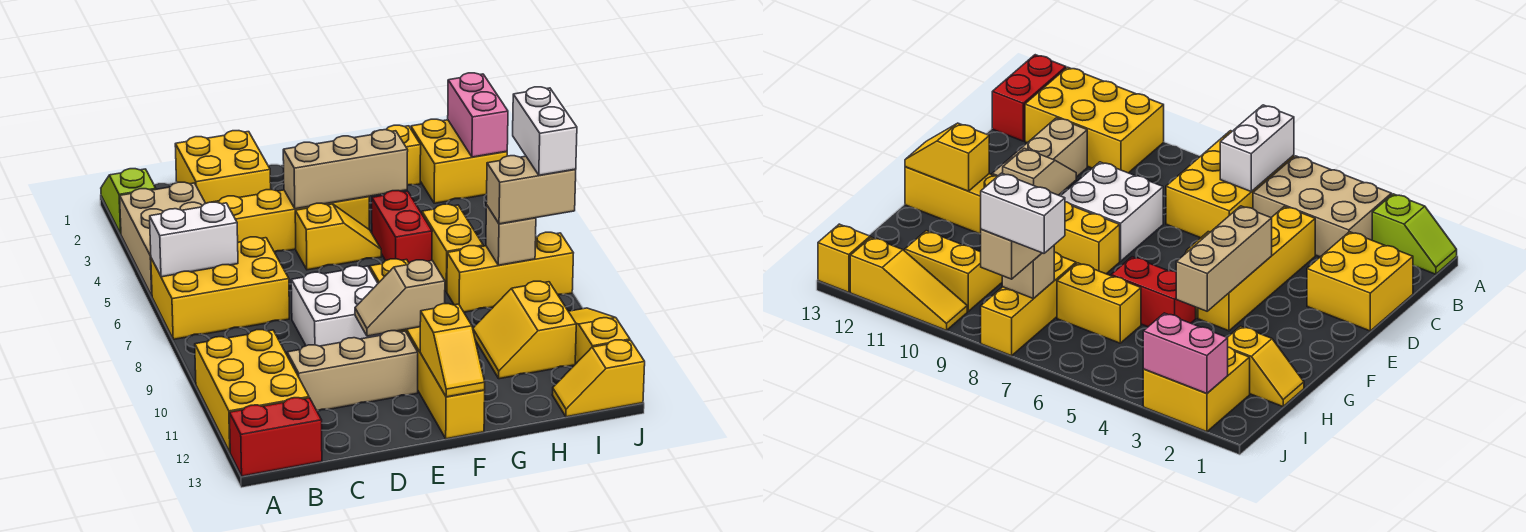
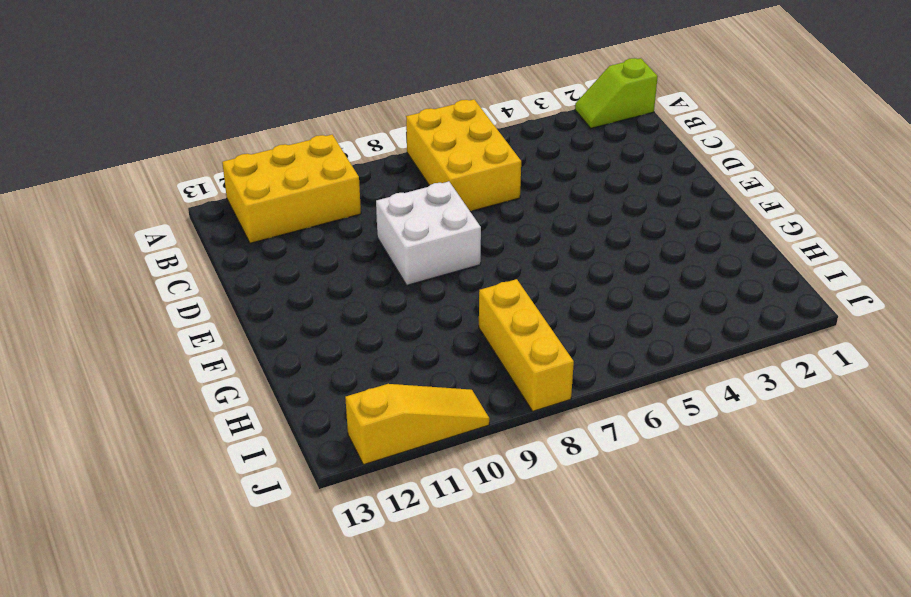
lime 1x2 slope [575,58,658,128] -> lime 1x2 slope turned to [101,169,156,234]
none -> tan 2x3 brick [120,182,206,296]
none -> red 1x2 brick [229,398,322,476]
none -> yellow 2x2 brick [175,131,271,203]

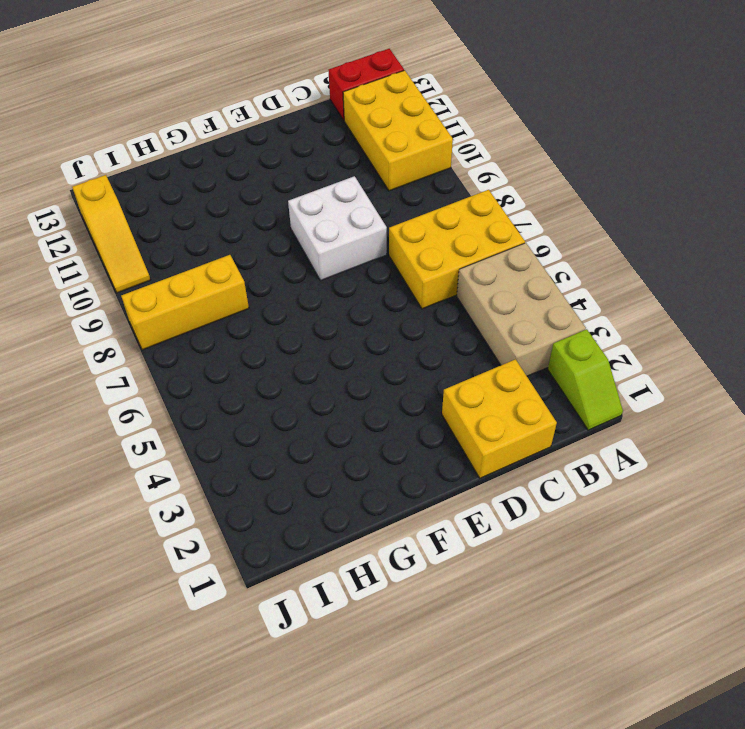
none -> yellow 1x4 brick [215,190,369,252]
none -> tan 1x3 brick [287,331,418,411]
none -> yellow 1x2 slope [295,203,381,270]

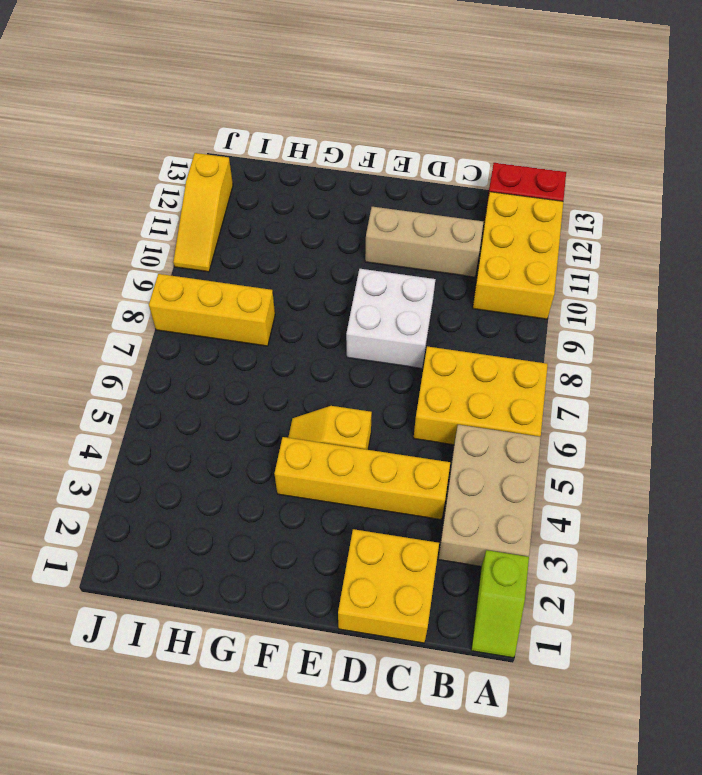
none -> yellow 1x6 brick [370,259,485,439]
none -> red 1x2 brick [372,191,432,263]
none -> yellow 1x2 slope [371,125,421,185]

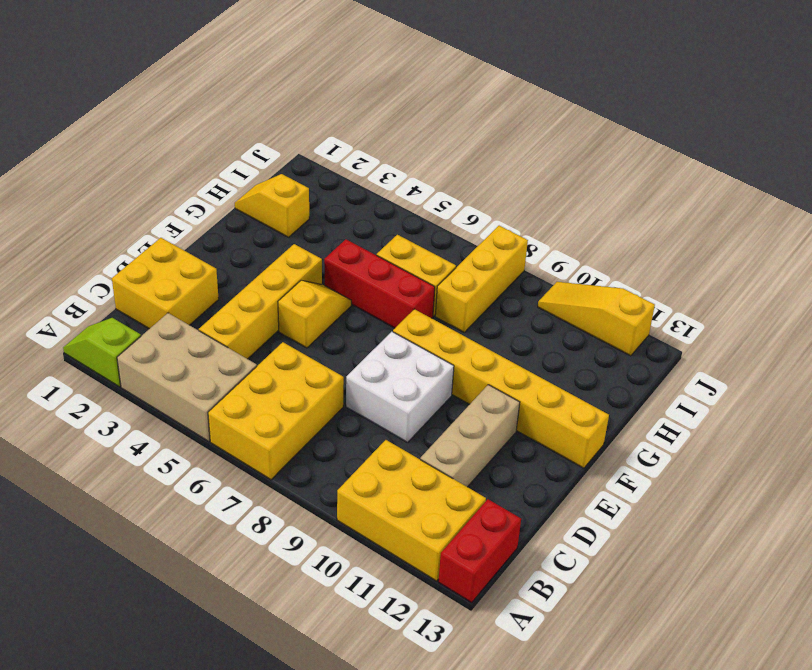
red 1x3 brick [324,239,435,328] -> red 1x2 brick [372,191,432,263]
none -> yellow 2x2 slope [473,281,576,379]
none -> yellow 2x2 brick [411,119,507,203]
none -> yellow 1x2 slope [552,340,645,417]

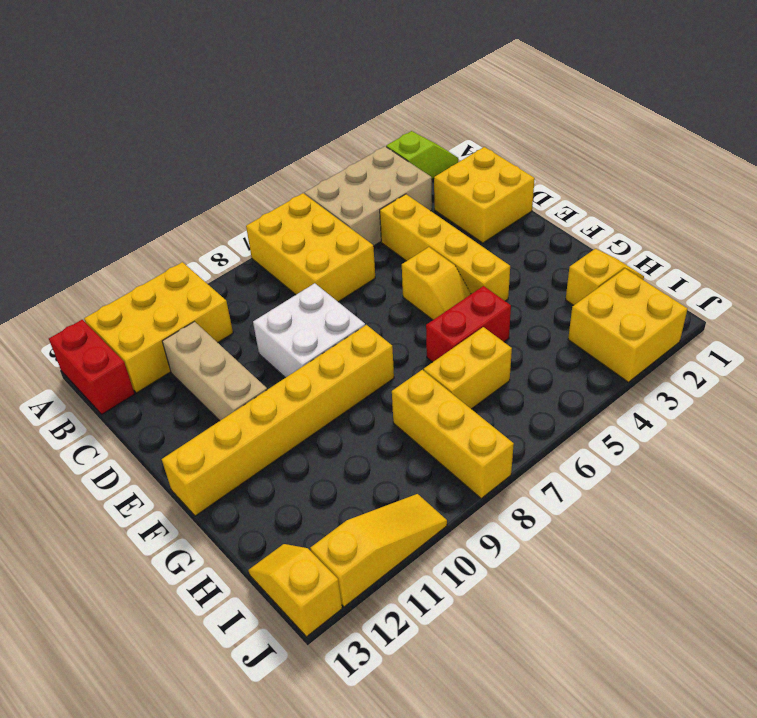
none -> yellow 2x2 slope [473,281,576,379]
none -> white 1x2 brick [150,202,238,277]
none -> tan 1x3 brick [283,130,408,209]

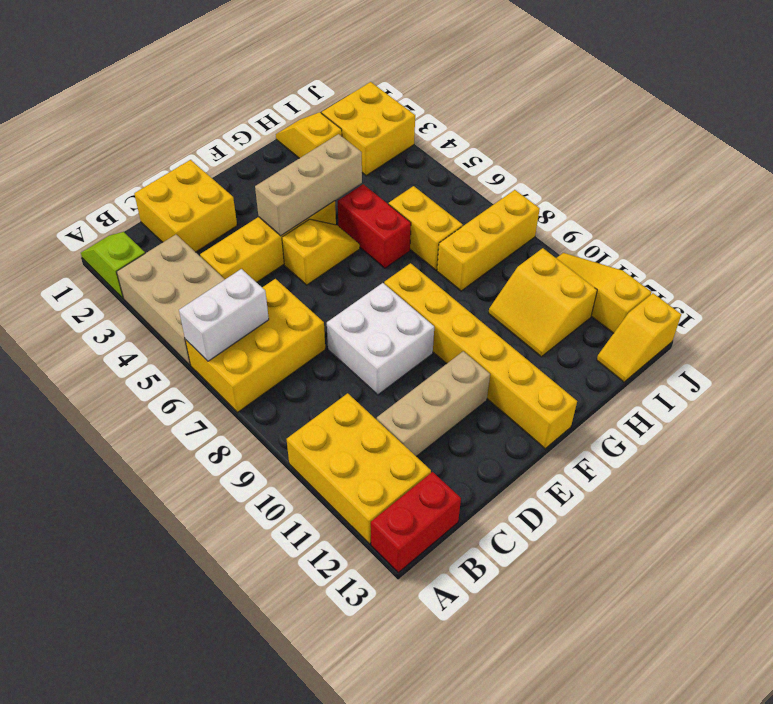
none -> tan 1x2 slope [355,260,445,336]
none -> yellow 1x2 slope [420,304,485,397]
none -> tan 1x1 brick [486,205,536,265]

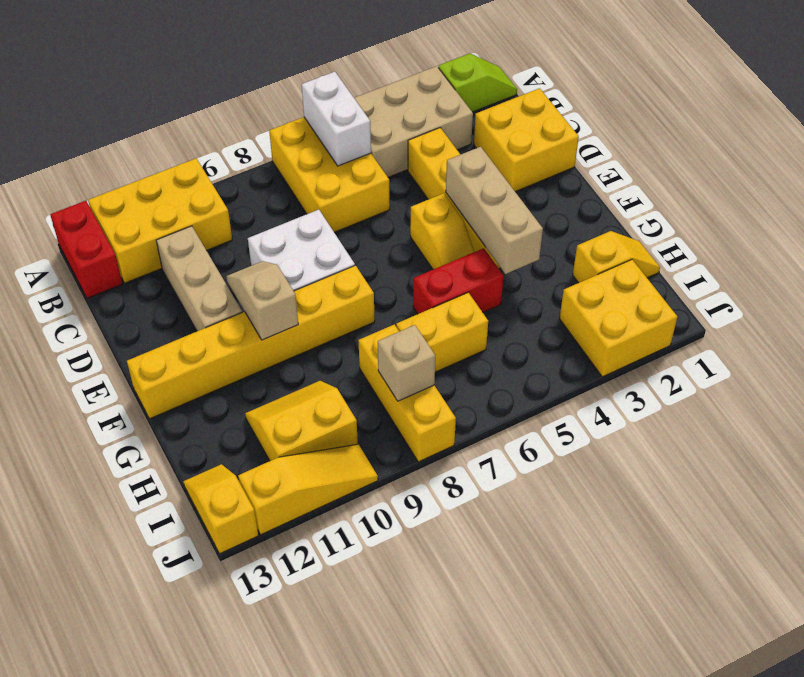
none -> yellow 1x2 slope [420,304,485,397]
none -> pink 1x2 brick [448,73,508,157]
none -> tan 1x2 brick [486,156,576,224]

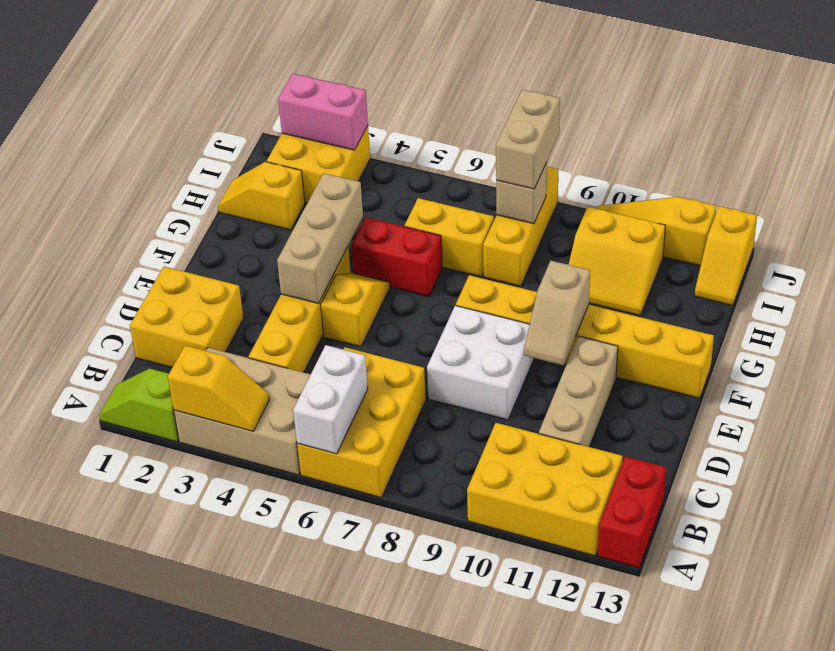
yellow 1x2 slope [168,346,269,431] -> yellow 1x2 slope moved to [420,304,485,397]
none -> white 1x2 brick [513,87,577,175]

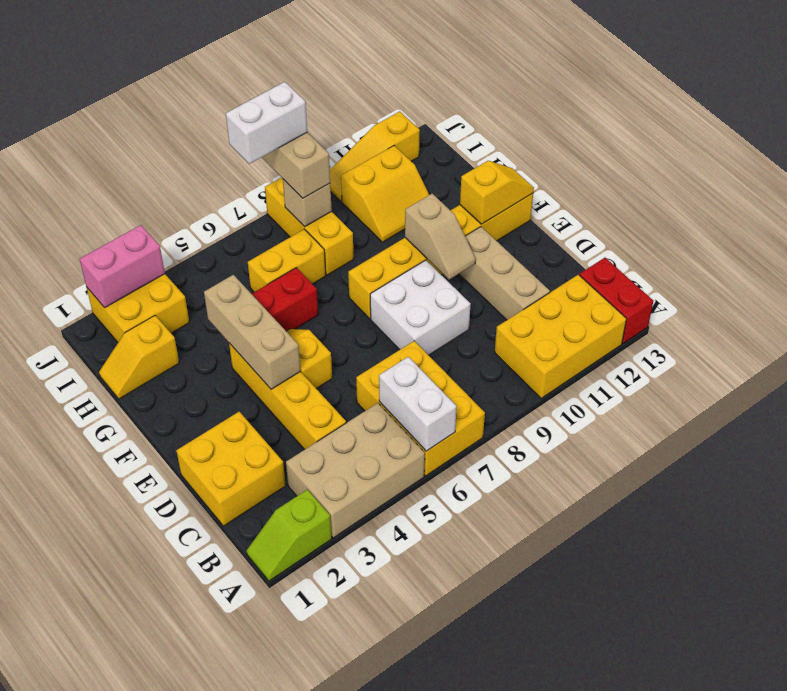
none -> yellow 1x2 slope [552,340,645,417]

